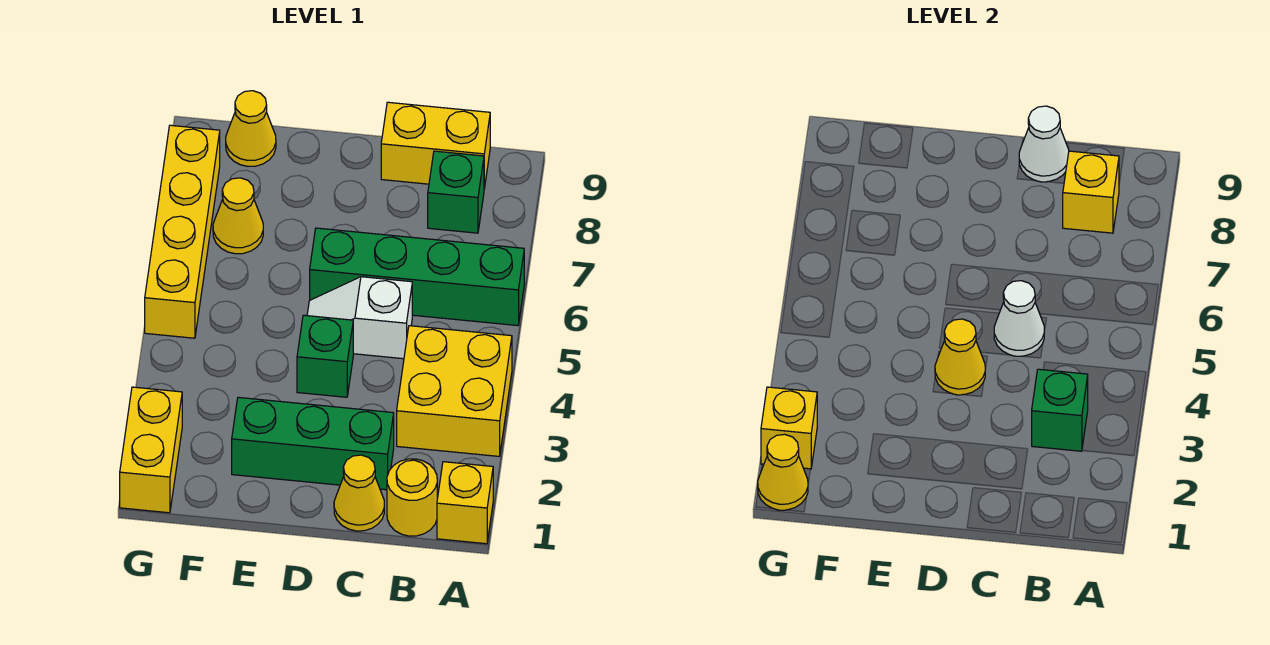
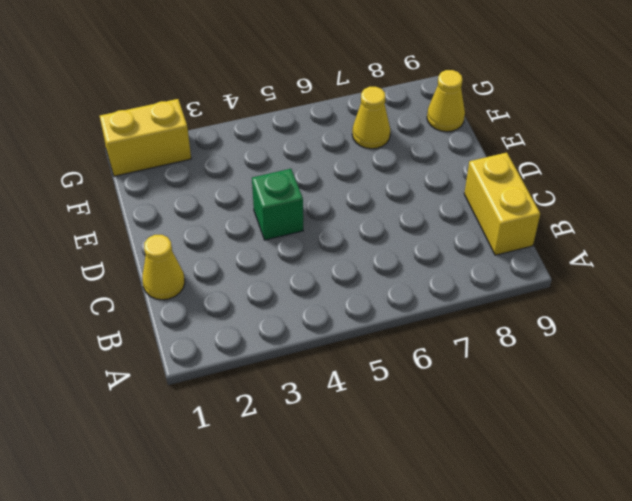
none -> yellow 1x1 brick [437,462,493,544]
none -> yellow 2x2 brick [397,326,512,456]
none -> green 1x4 brick [310,228,524,326]

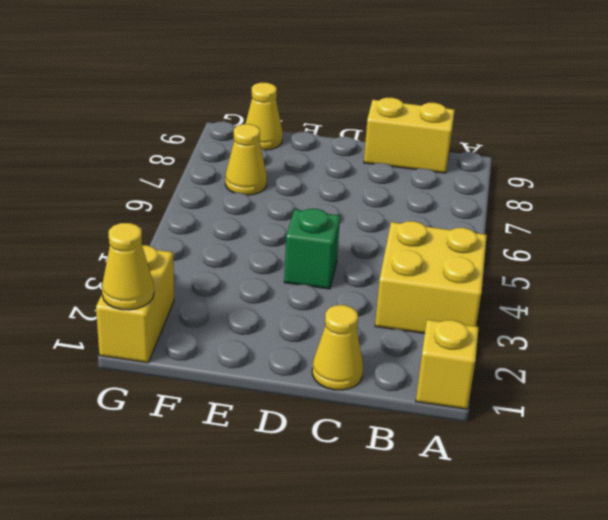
none -> green 1x4 brick [310,228,524,326]
none -> yellow 1x1 round brick [387,459,437,536]
none -> green 1x1 brick [428,151,484,233]

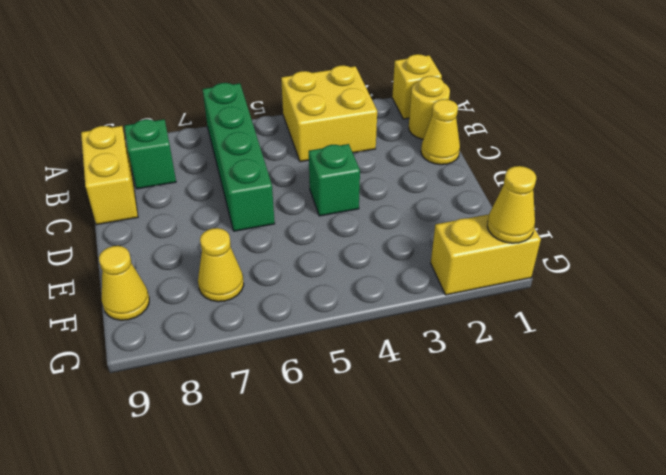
none -> green 1x3 brick [232,397,394,490]
none -> white 1x2 slope [307,277,412,359]
none -> yellow 1x4 brick [145,125,220,338]

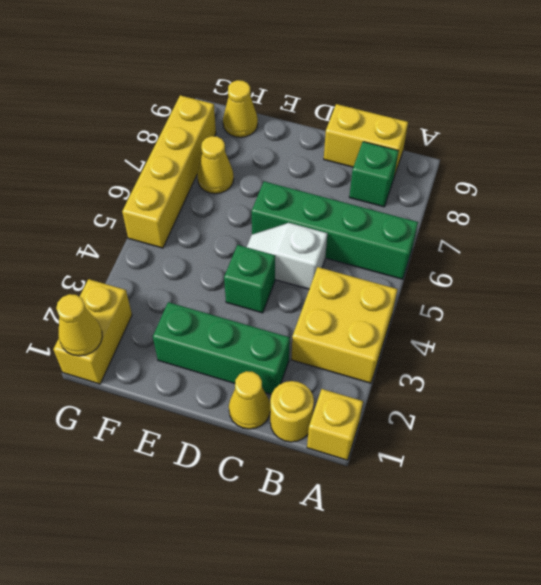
none -> green 1x1 brick [1032,369,1088,451]
none -> yellow 1x1 brick [1063,151,1119,233]
none -> white 1x1 cone [994,281,1044,356]

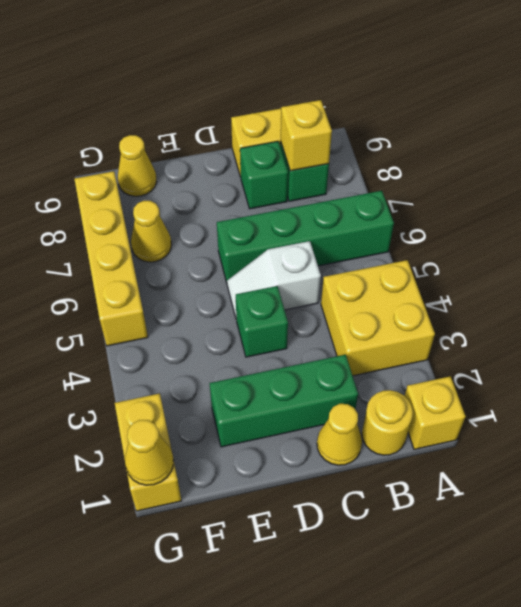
green 1x1 brick [240,141,288,209] -> green 1x1 brick moved to [1032,369,1088,451]
none -> white 1x1 cone [994,281,1044,356]
none -> white 1x1 cone [1019,106,1069,182]
none -> yellow 1x1 cone [935,319,985,395]

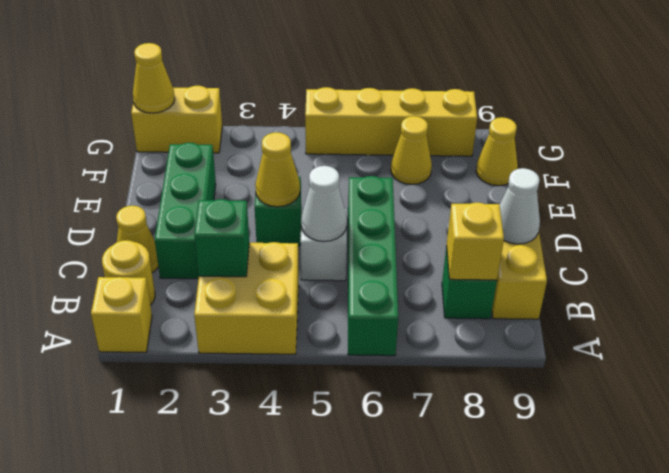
none -> yellow 1x1 brick [761,387,817,469]

